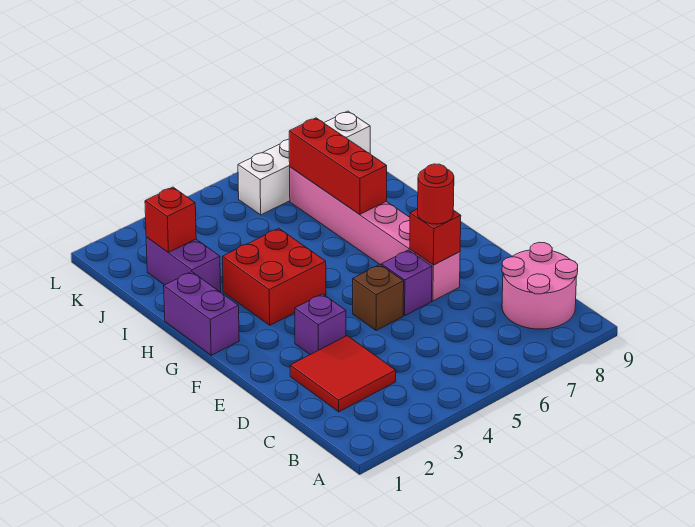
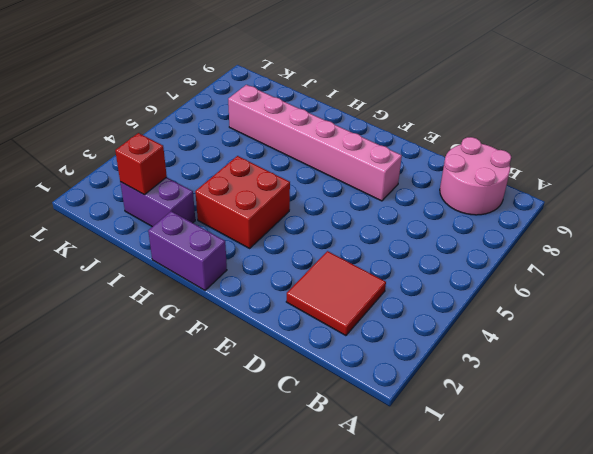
none -> purple 1x1 brick [295,294,346,355]
none -> brown 1x1 brick [353,265,404,331]
none -> purple 1x1 brick [381,250,432,316]

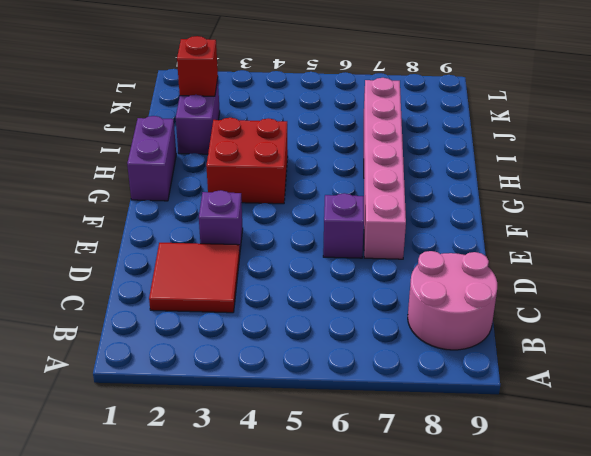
none -> brown 1x1 brick [353,265,404,331]
none -> white 1x4 brick [238,111,370,215]
none -> red 1x1 brick [410,209,461,265]

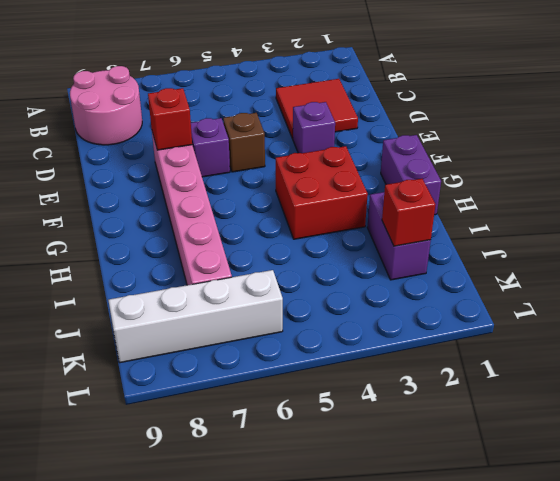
none -> red 1x3 brick [289,118,387,215]
none -> red 1x1 round brick [418,164,454,224]

